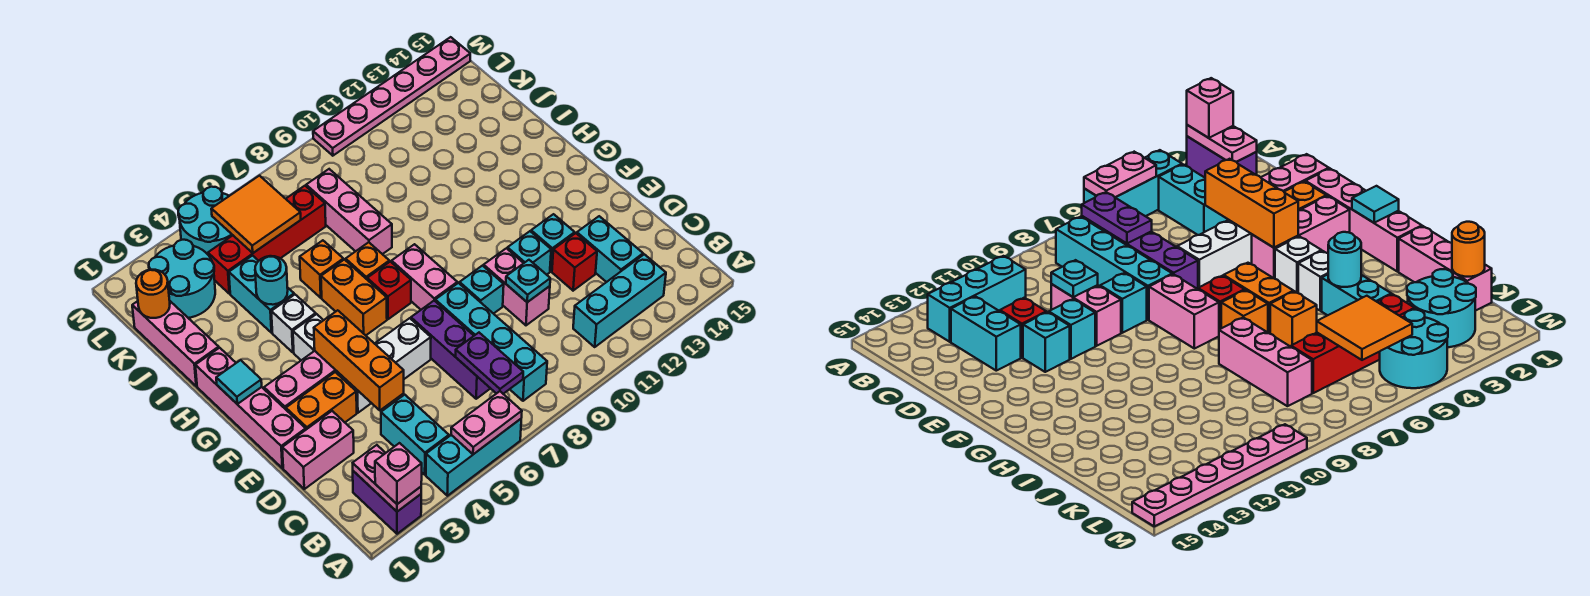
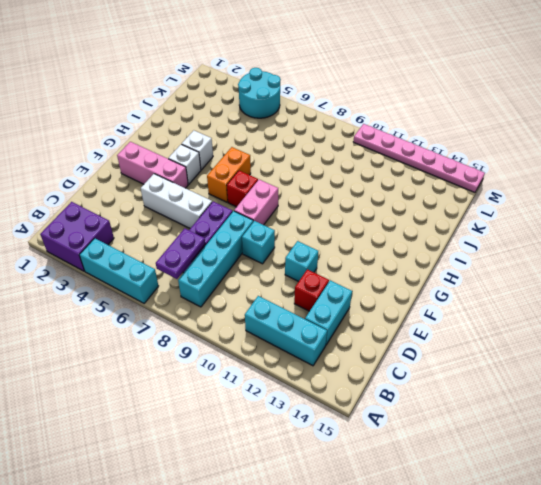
purple 2x2 brick [40,202,114,271] -> purple 1x2 brick [353,471,421,534]
none -> cyan 1x2 brick [381,395,449,475]
none -> pink 1x2 brick [282,411,354,489]
none -> pink 1x2 brick [484,248,550,325]
none -> pink 1x4 brick [195,348,306,468]

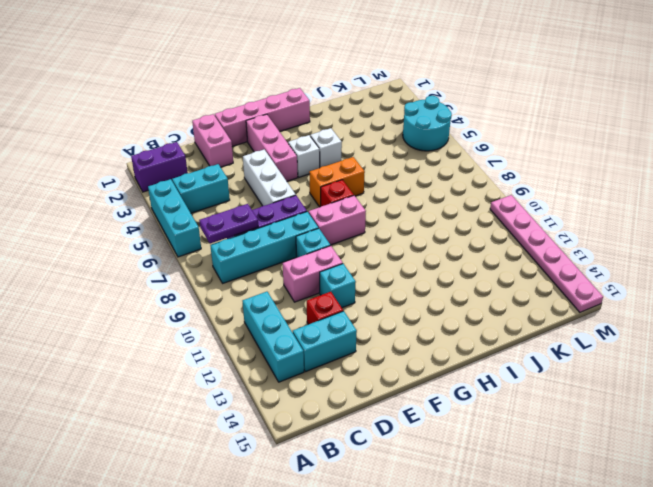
none -> orange 1x2 brick [286,372,357,429]
none -> cyan 1x1 brick [531,214,575,271]
none -> orange 1x1 brick [346,242,389,279]
none -> pink 1x3 brick [132,301,219,386]

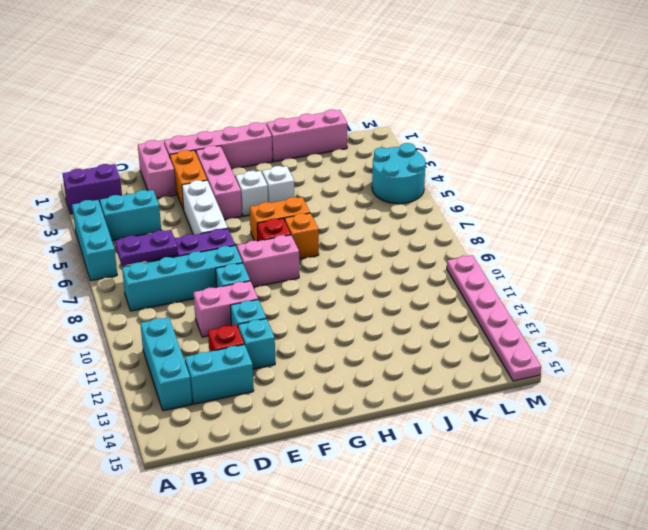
none -> cyan 1x2 brick [229,256,294,333]
none -> orange 1x1 brick [300,240,343,298]
none -> pink 1x3 brick [306,169,392,254]
none -> cyan 2x2 round brick [149,240,215,318]

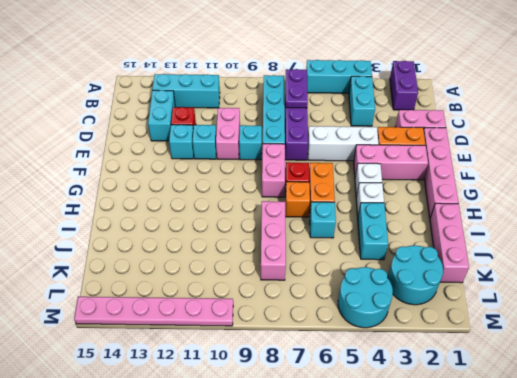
cyan 1x1 brick [310,202,336,238] -> orange 1x1 brick [300,240,343,298]
none -> red 1x4 brick [208,186,326,294]
none -> pink 1x2 plate [353,445,421,512]
none -> pink 1x2 plate [451,391,522,454]
none -> orange 1x3 brick [314,310,404,410]

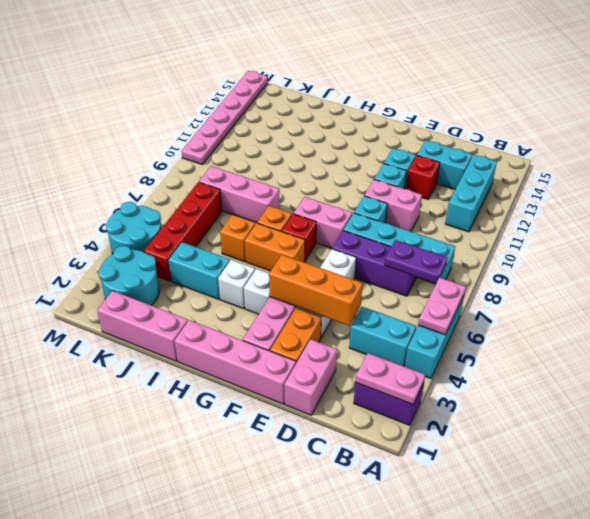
none -> cyan 1x1 plate [506,260,550,302]
none -> cyan 1x1 tile [216,360,262,404]
none -> cyan 1x1 round brick [255,256,288,305]
none -> orange 1x1 round brick [136,270,170,318]

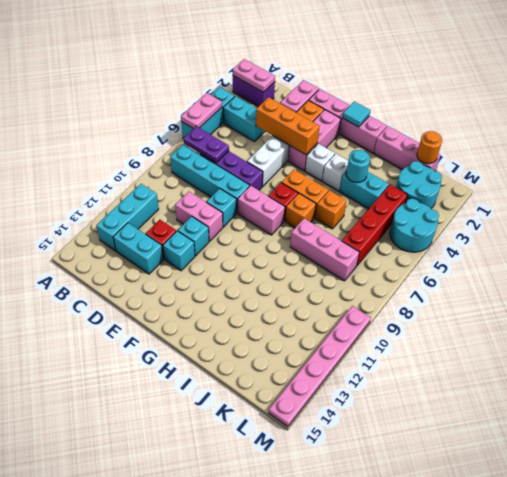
none -> cyan 1x1 plate [506,260,550,302]
none -> orange 2x2 tile [211,176,301,253]
none -> pink 1x1 brick [375,443,422,504]

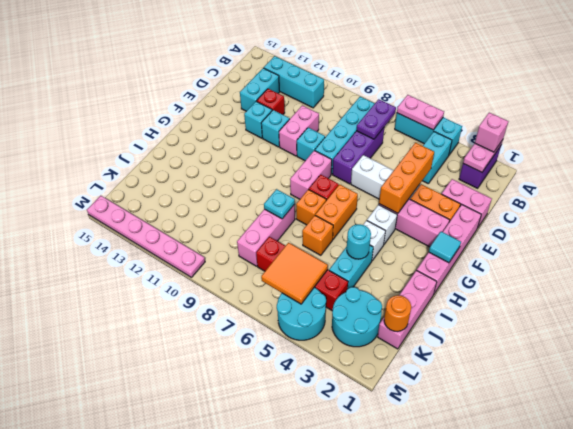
cyan 1x1 plate [264,189,295,219] -> cyan 1x1 plate moved to [506,260,550,302]

